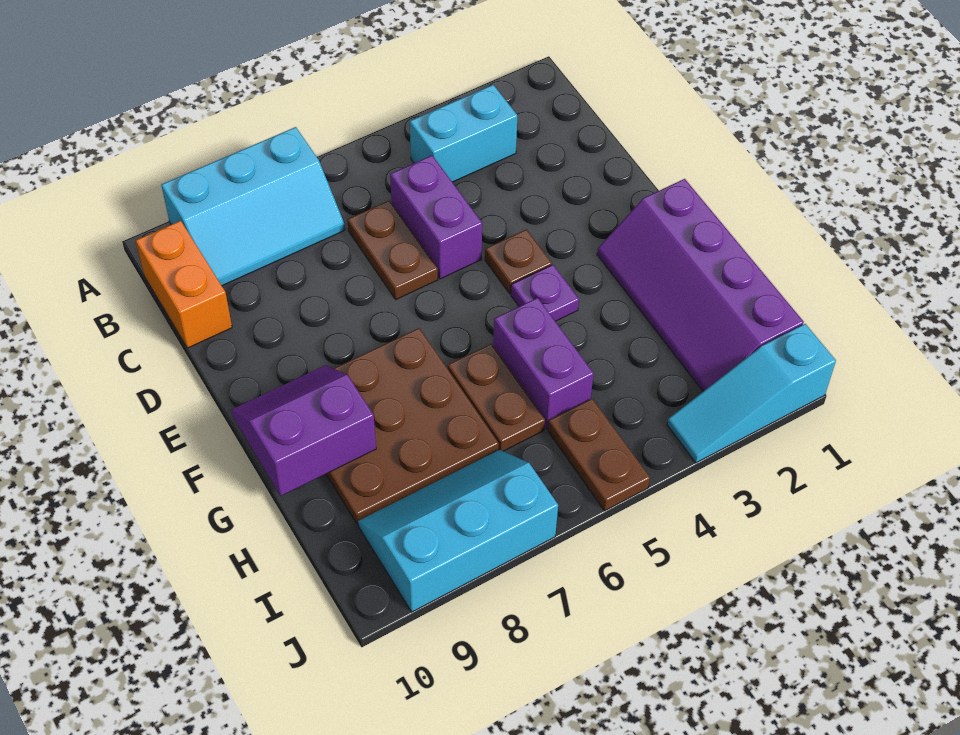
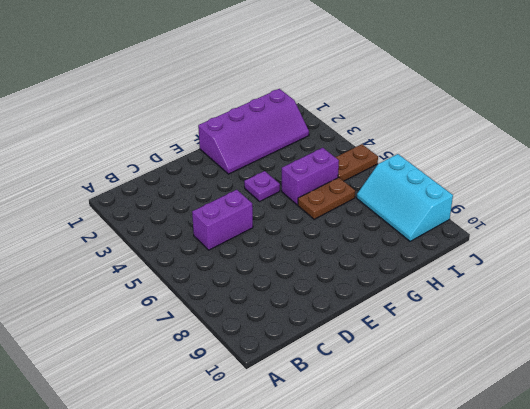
none -> cyan 2x3 slope [161,127,345,286]
none -> cyan 1x2 brick [410,85,517,182]
none -> orange 1x2 brick [136,221,232,348]

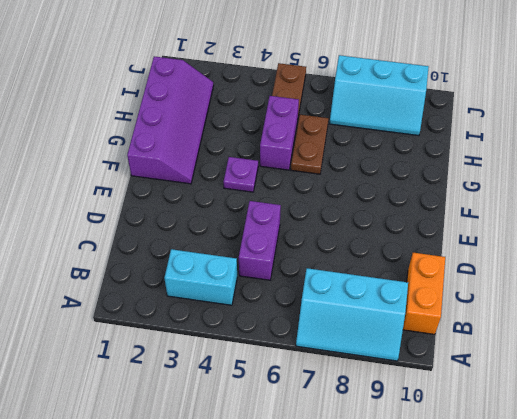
cyan 2x3 slope [296,268,408,361] -> cyan 2x3 slope turned to [161,127,345,286]
none -> brown 1x2 plate [347,201,438,299]
none -> brown 1x1 plate [485,229,552,294]
none -> brown 3x3 plate [326,328,499,524]

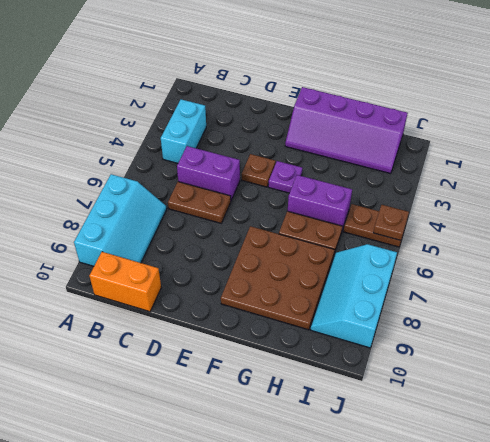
brown 1x1 plate [373,205,409,240] -> none
none -> cyan 1x3 slope [667,324,836,463]
none -> purple 2x2 slope [231,365,376,496]

